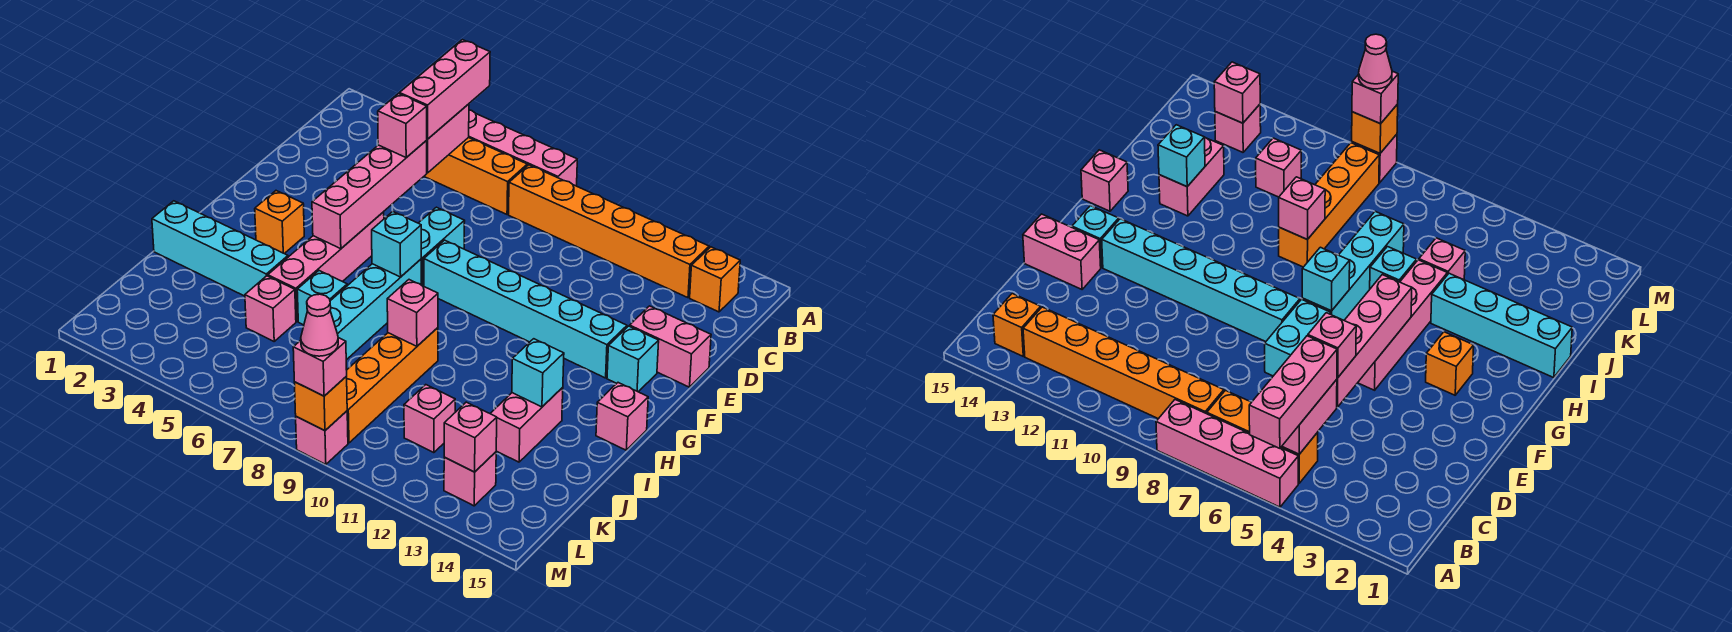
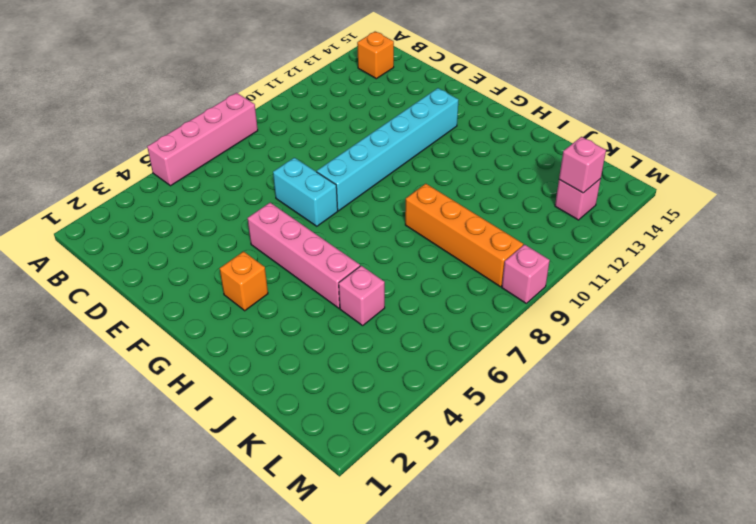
none -> orange 1x3 brick [424,138,527,214]
none -> orange 1x6 brick [509,165,709,298]
none -> pink 1x2 brick [630,306,711,387]
none -> cyan 1x1 brick [607,326,659,392]

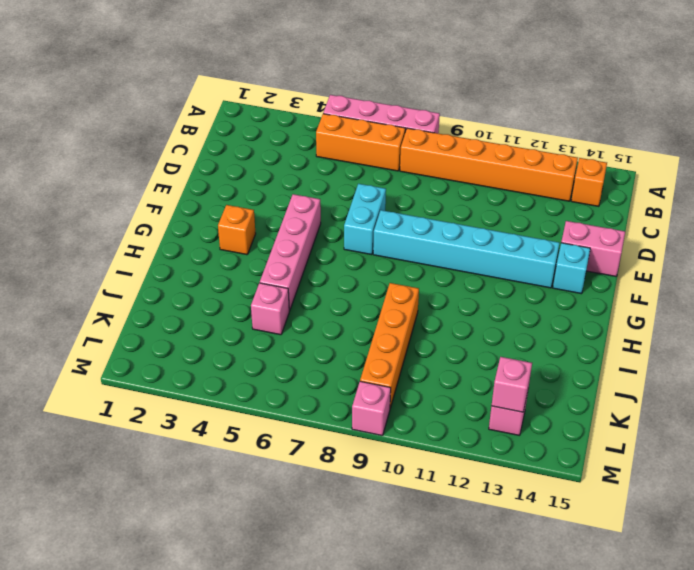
none -> cyan 1x4 brick [330,259,421,360]
none -> pink 1x1 brick [596,383,648,450]
none -> cyan 1x4 brick [152,201,288,296]
none -> cyan 1x1 brick [297,271,347,325]

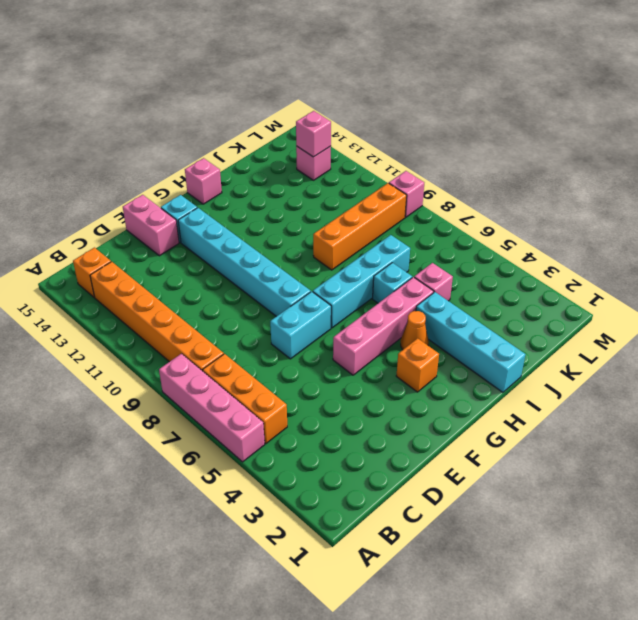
orange 1x1 cone [401,311,429,350] -> none
none -> pink 1x2 brick [490,387,563,462]
none -> pink 1x1 brick [404,385,455,453]
none -> pink 1x2 brick [426,104,469,173]
none -> pink 1x4 brick [312,141,427,249]

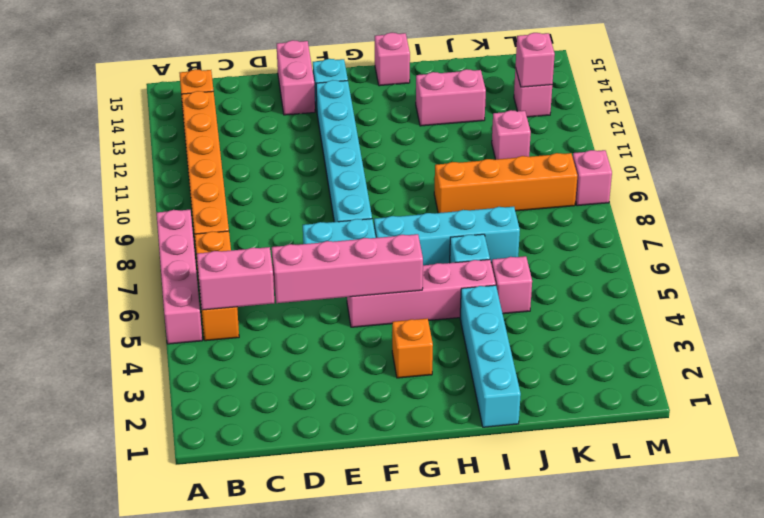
none -> cyan 1x1 brick [372,212,421,277]
none -> pink 1x1 brick [387,280,438,346]
none -> cyan 1x1 brick [512,339,564,407]
none -> orange 1x1 brick [295,377,347,431]

